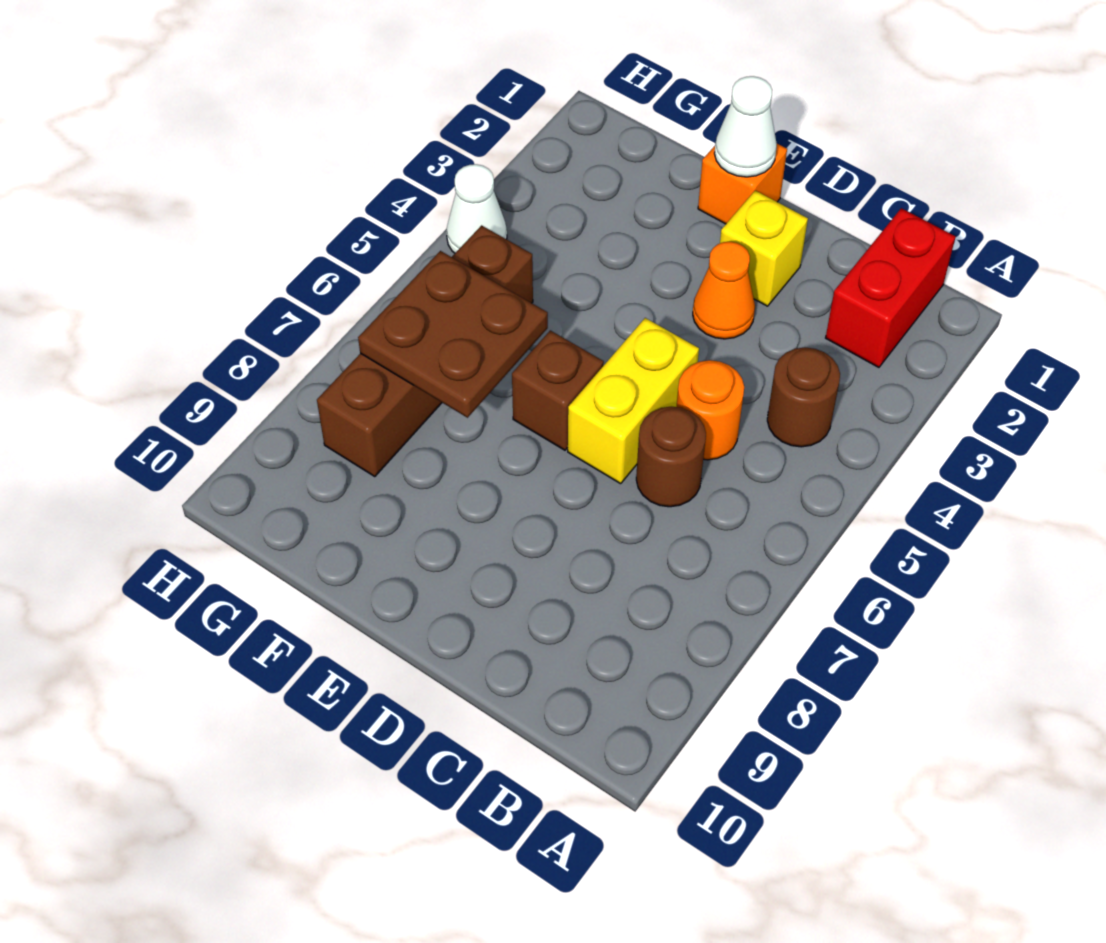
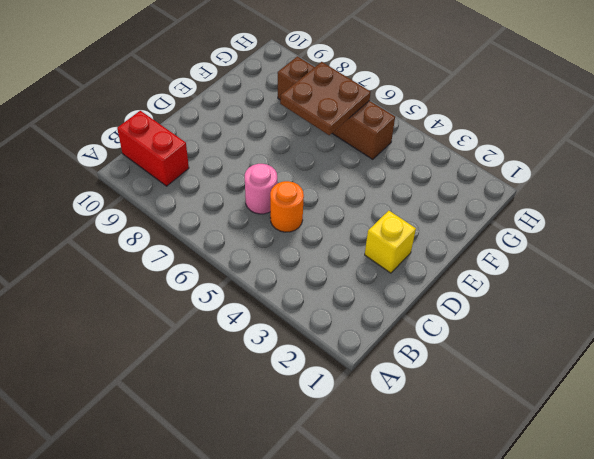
red 1x2 brick [117,111,189,186] -> red 1x2 brick moved to [826,208,956,367]
pink 1x1 round brick [245,164,277,214] -> brown 1x1 round brick [636,407,706,507]
none -> brown 1x1 round brick [767,347,840,447]
none -> orange 1x1 cone [693,242,755,339]
none -> yellow 1x2 brick [568,318,699,484]

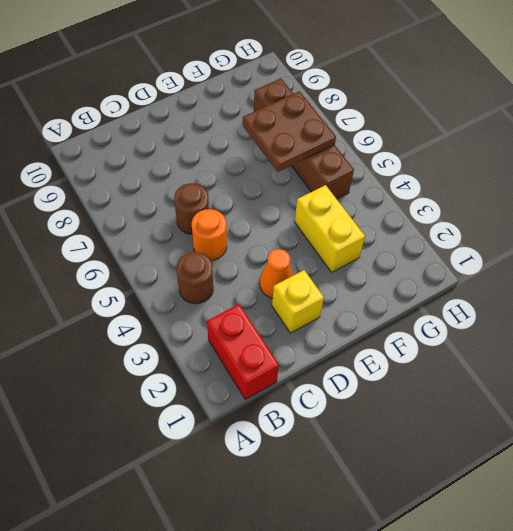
yellow 1x2 brick [295,185,365,272] -> yellow 1x2 brick moved to [568,318,699,484]
none -> orange 1x1 brick [698,144,787,224]
none -> brown 1x1 brick [512,330,604,450]
none -> white 1x1 cone [446,164,507,253]

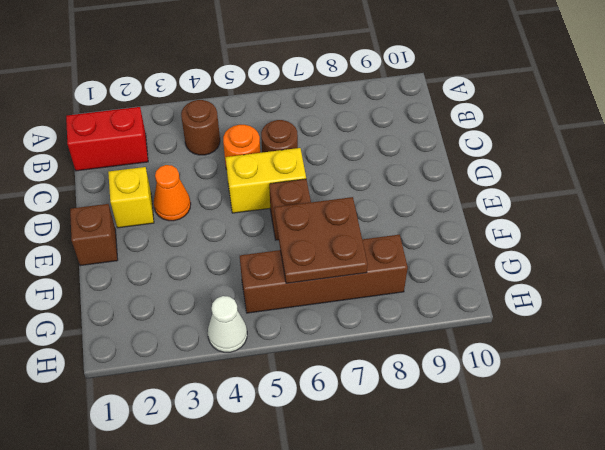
brown 1x1 brick [70,204,118,266] -> orange 1x1 brick [698,144,787,224]
none -> white 1x1 cone [714,76,777,177]

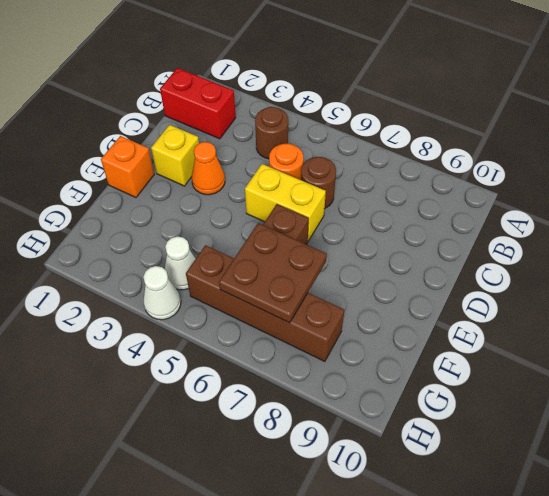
white 1x1 cone [165,236,195,290] -> white 1x1 cone moved to [714,76,777,177]

